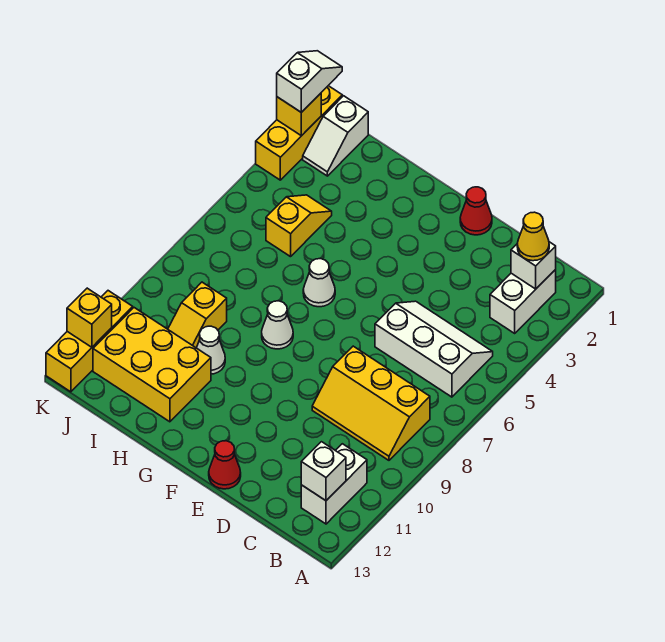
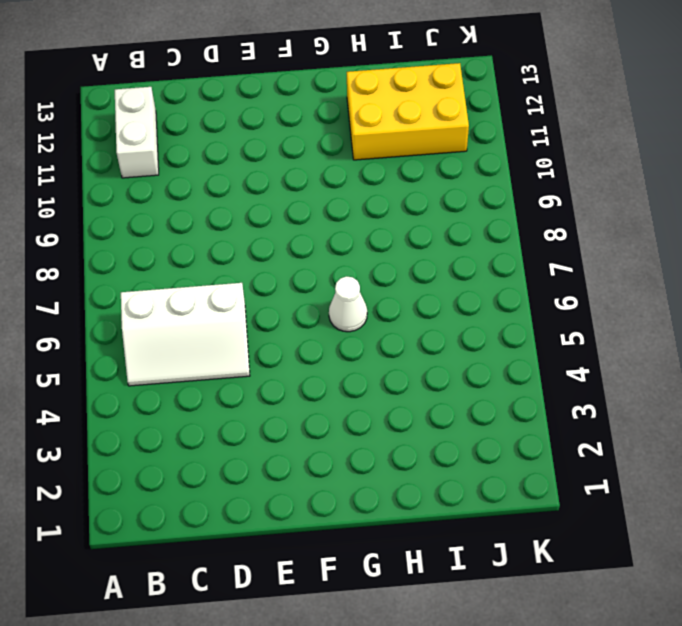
none -> white 1x2 brick [490,270,556,333]
none -> yellow 2x3 slope [312,346,430,460]
none -> red 1x1 cone [460,187,492,235]

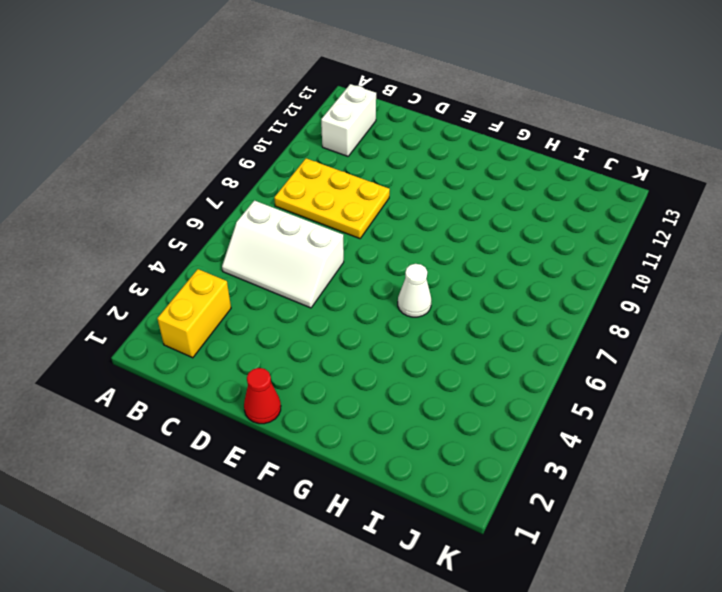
yellow 1x2 brick [157,269,231,358] -> white 1x2 brick [490,270,556,333]
yellow 2x3 plate [274,158,390,239] -> yellow 2x3 slope [312,346,430,460]
none -> red 1x1 cone [209,441,241,489]
none -> white 1x1 cone [262,301,293,349]
none -> white 1x1 cone [197,326,225,374]

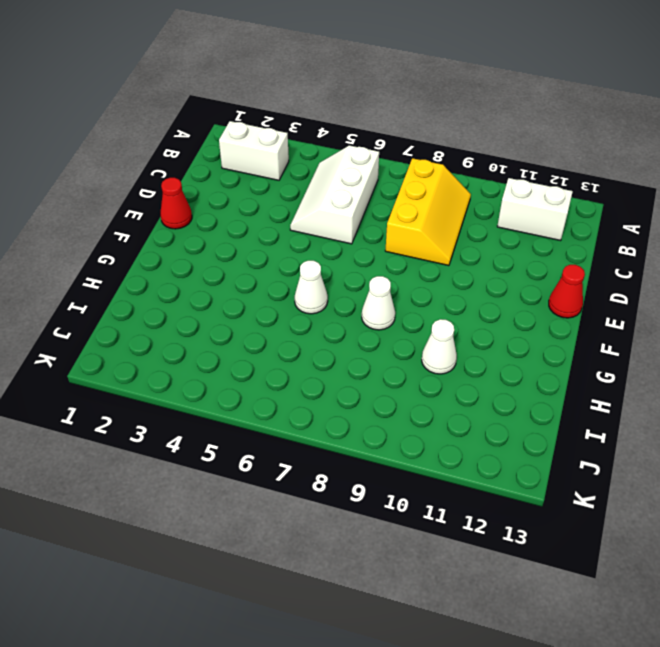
none -> yellow 2x3 brick [93,308,211,422]
none -> yellow 1x2 slope [266,195,332,257]
none -> yellow 1x2 slope [168,282,227,348]

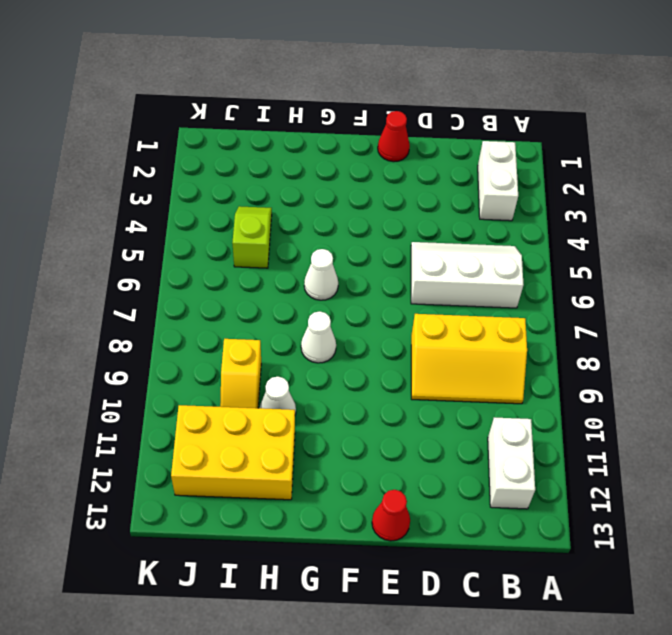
lime 1x2 slope [232,206,272,268] -> yellow 1x2 slope [266,195,332,257]
none -> white 1x2 slope [303,96,368,176]
none -> yellow 1x3 brick [256,86,342,180]
none -> yellow 1x3 brick [46,291,133,392]

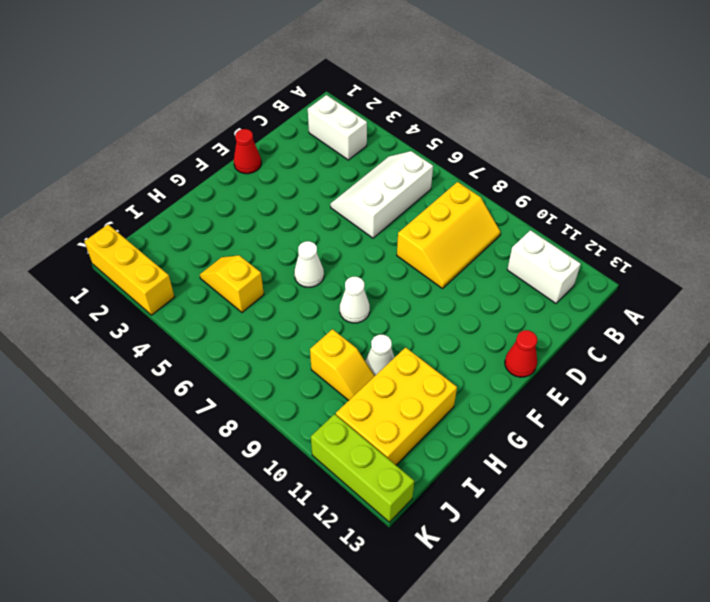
lime 1x3 brick [311,414,414,522] -> yellow 1x3 brick [46,291,133,392]
none -> white 1x2 slope [303,96,368,176]
none -> white 1x1 brick [511,242,556,289]
none -> white 1x1 brick [301,442,346,501]

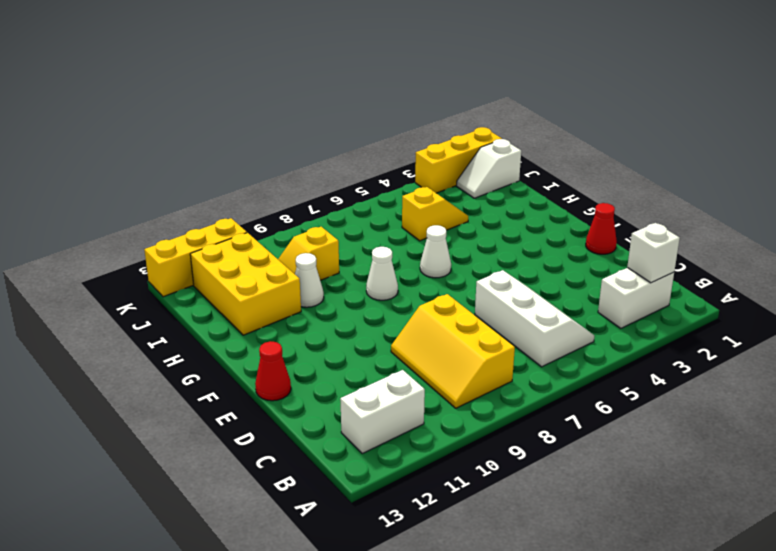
none -> white 1x1 brick [301,442,346,501]
none -> yellow 1x1 brick [277,93,321,136]
none -> yellow 1x1 brick [67,288,112,347]

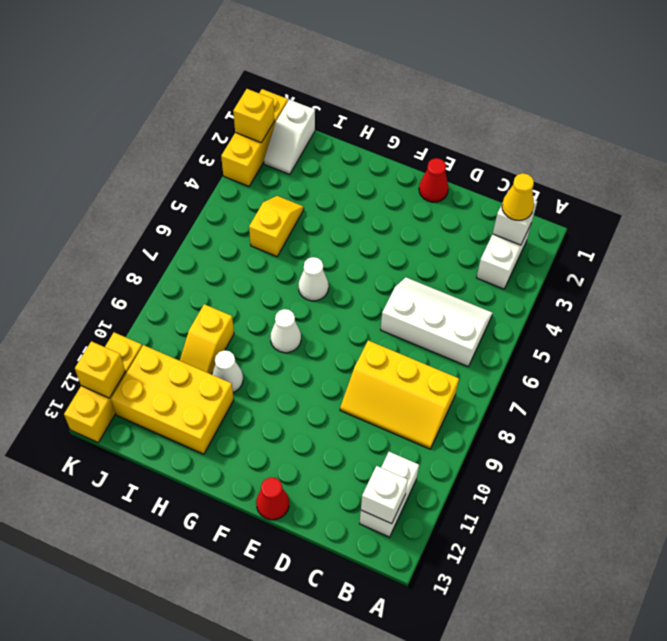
none -> white 1x2 slope [277,51,342,113]

